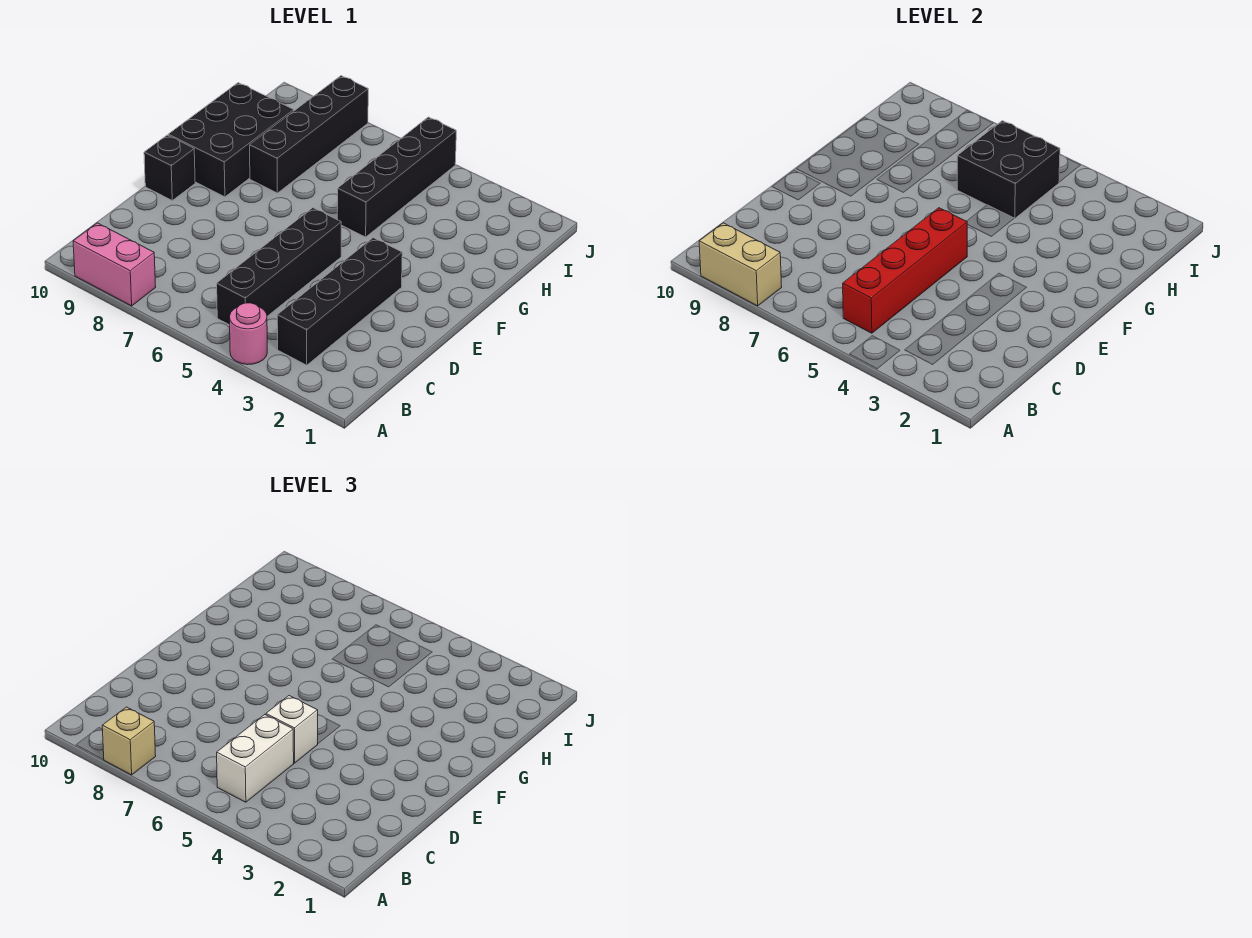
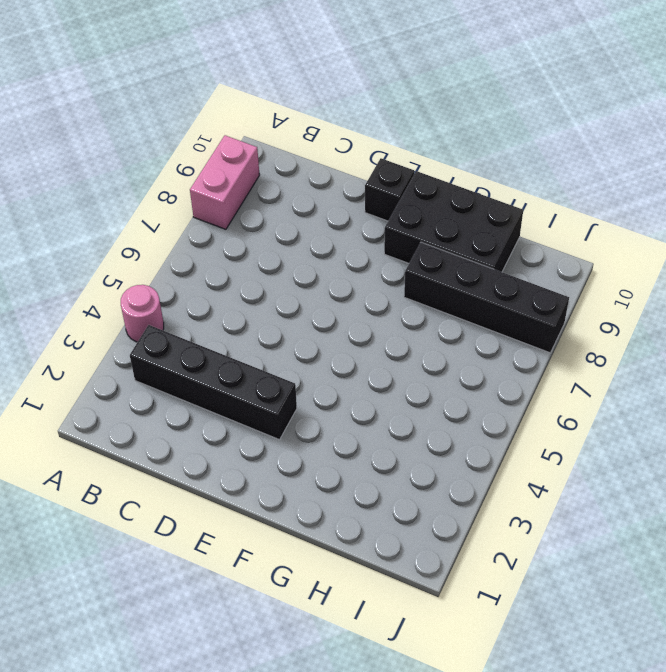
none -> black 1x4 brick [217,208,341,325]
none -> black 1x4 brick [337,117,456,237]
none -> tan 1x2 brick [699,223,782,306]

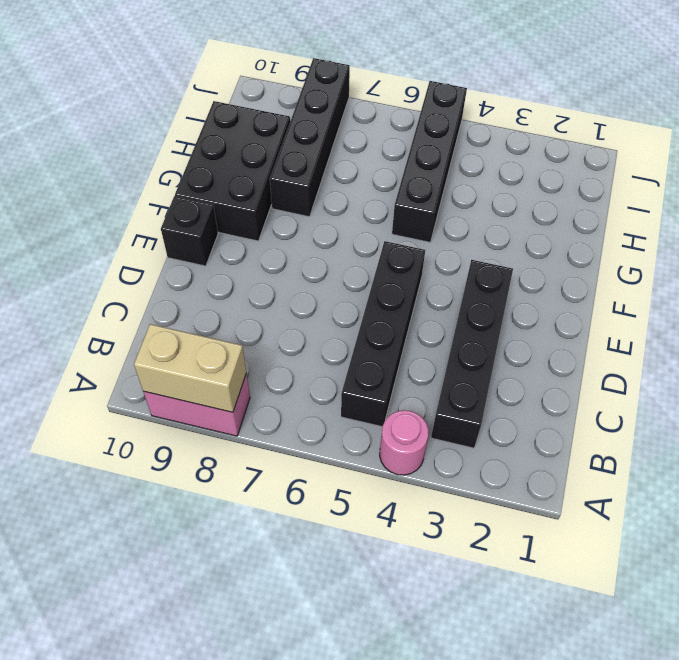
none -> red 1x4 brick [843,208,967,333]
none -> black 2x2 brick [957,121,1060,218]
none -> tan 1x1 brick [102,707,156,775]

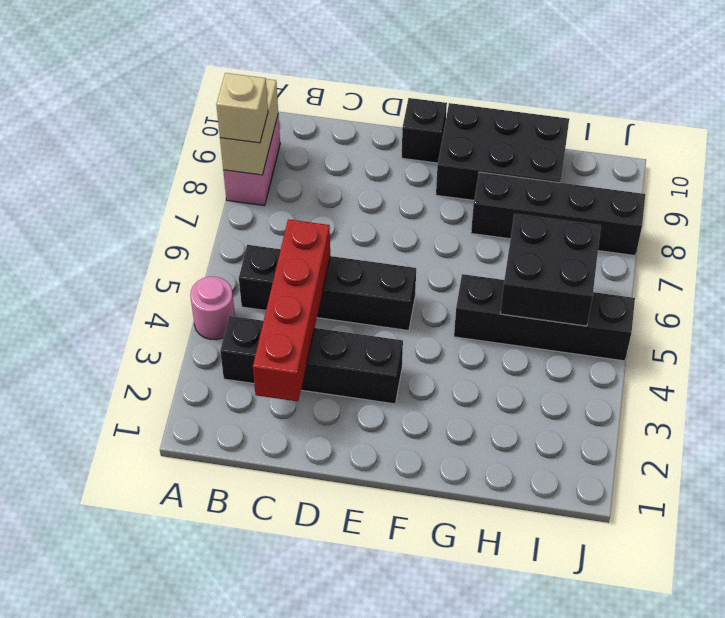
red 1x4 brick [253,219,330,401] -> red 1x4 brick turned to [843,208,967,333]
none -> white 1x2 brick [217,715,294,802]
none -> white 1x1 brick [266,696,318,763]

